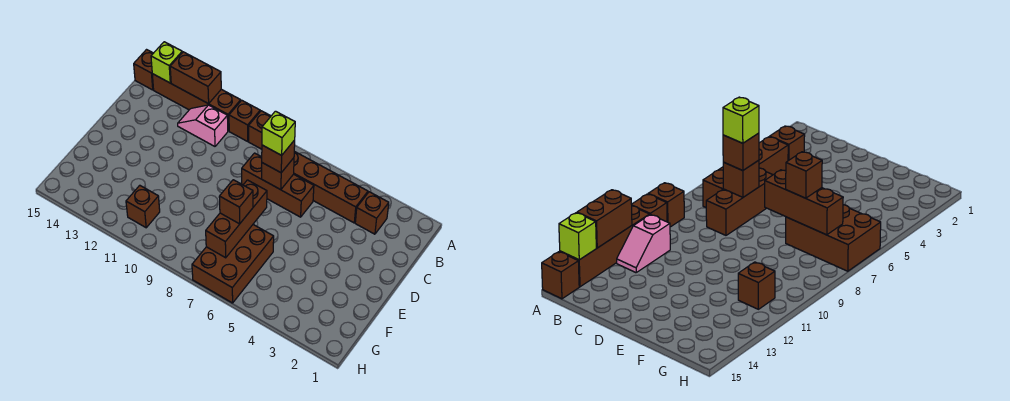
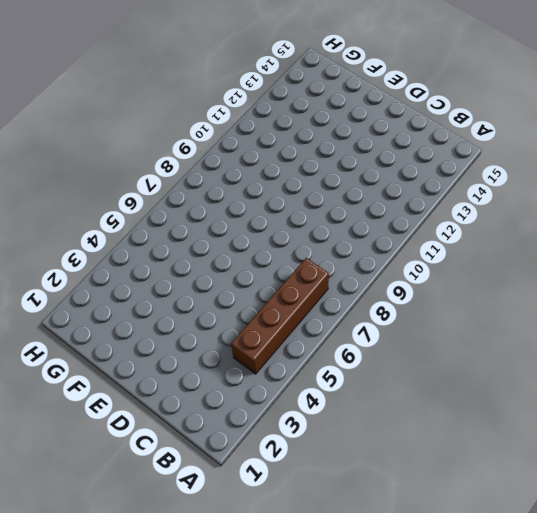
none -> brown 1x1 brick [249,111,271,149]
none -> brown 1x1 brick [229,100,260,141]
none -> brown 1x4 brick [152,74,241,131]

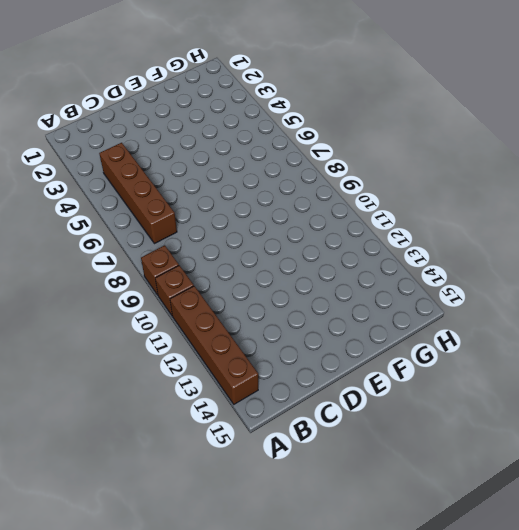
none -> brown 1x1 brick [134,50,153,90]
none -> brown 1x1 brick [355,192,389,234]
none -> pink 1x2 slope [178,105,228,146]

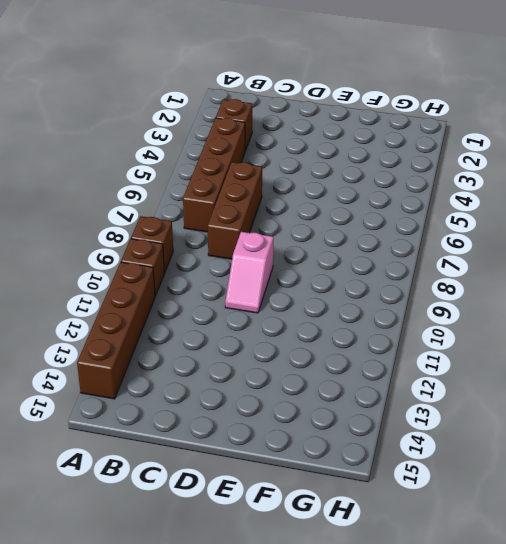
pink 1x2 slope [225,232,273,313] -> pink 1x2 slope moved to [178,105,228,146]
none -> brown 1x1 brick [134,50,153,90]
none -> brown 2x3 brick [192,225,274,303]
none -> brown 1x1 brick [126,185,160,228]

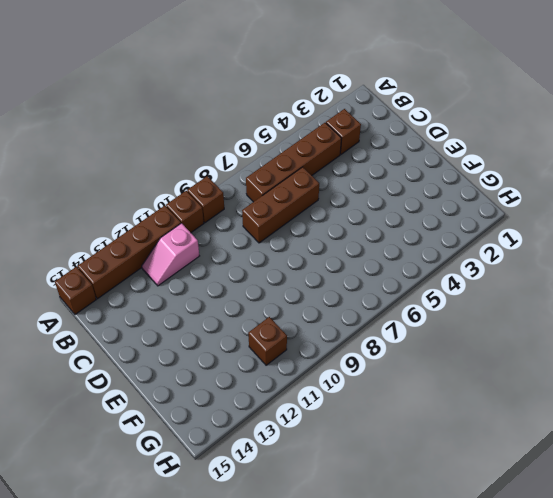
none -> brown 2x3 brick [192,225,274,303]
none -> brown 1x2 brick [170,52,221,104]
none -> lime 1x1 brick [151,42,182,83]

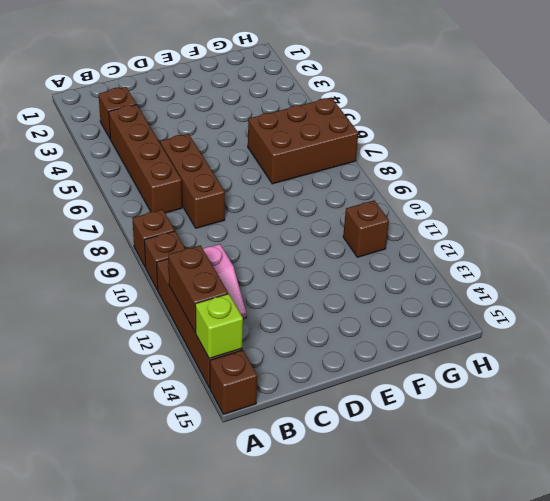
none -> brown 1x1 brick [262,158,294,190]
none -> brown 1x3 brick [206,180,267,258]
none -> brown 1x1 brick [262,140,295,173]

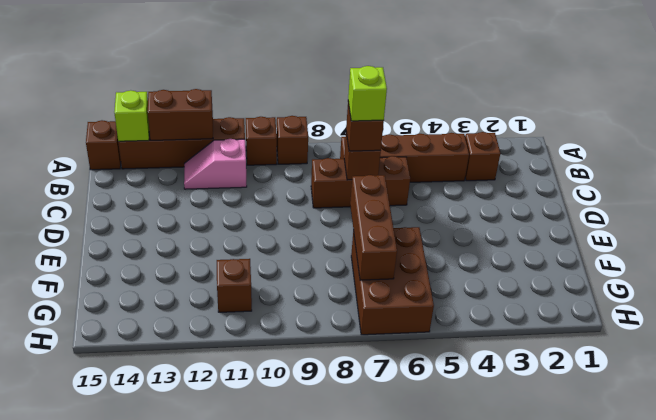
none -> brown 1x1 brick [219,180,253,224]

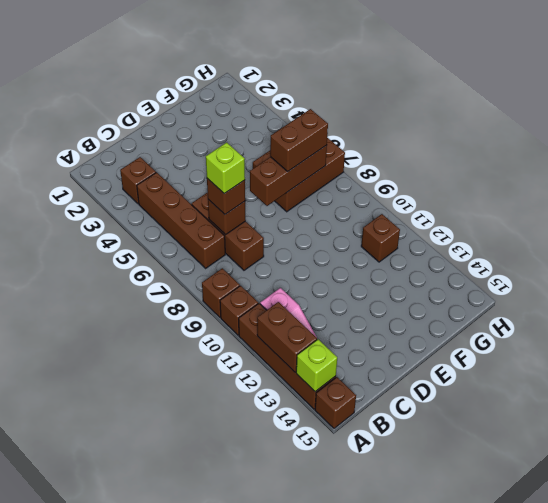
brown 1x2 brick [270,109,328,171] -> brown 1x1 brick [219,180,253,224]

